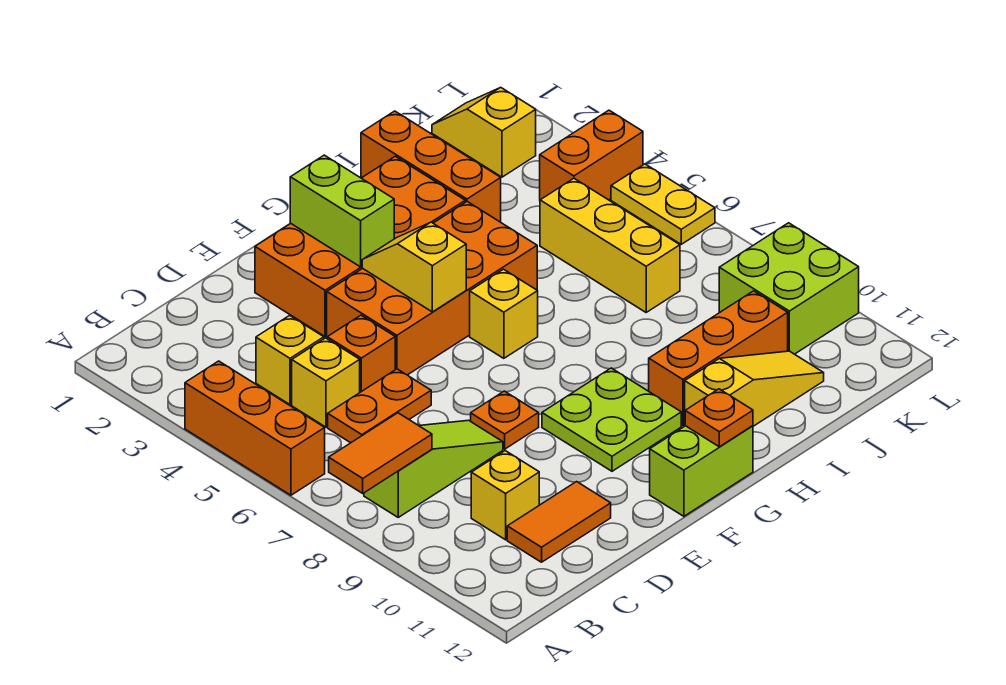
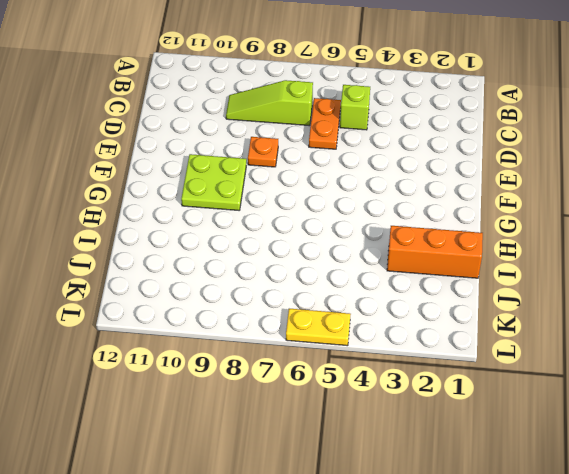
lime 1x1 brick [340,85,370,130] -> yellow 1x1 brick [292,338,360,427]
lime 1x3 slope [226,80,313,126] -> lime 1x3 slope turned to [364,420,503,517]
none -> orange 1x3 brick [185,361,325,495]
none -> yellow 1x1 brick [256,315,324,405]
none -> yellow 1x1 brick [471,451,539,540]

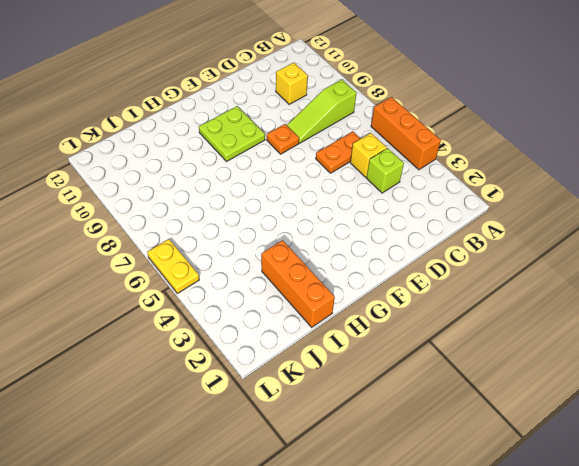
lime 1x1 brick [366,148,404,193] -> yellow 1x1 brick [256,315,324,405]
none -> orange 1x2 tile [507,482,611,562]
none -> orange 1x1 brick [327,315,395,392]
none -> orange 2x4 brick [255,156,465,336]

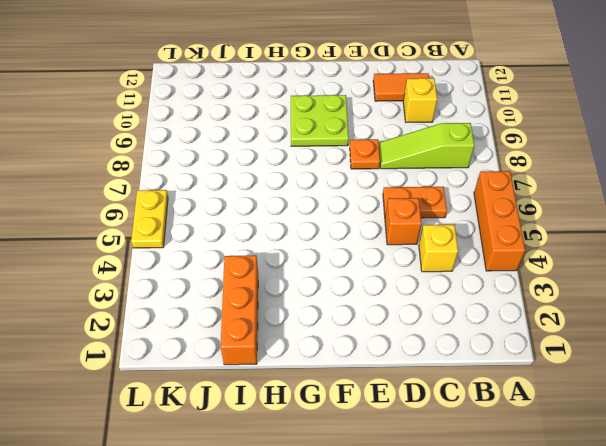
none -> yellow 1x1 brick [292,338,360,427]
none -> orange 2x4 brick [255,156,465,336]
none -> orange 2x4 brick [327,202,537,375]

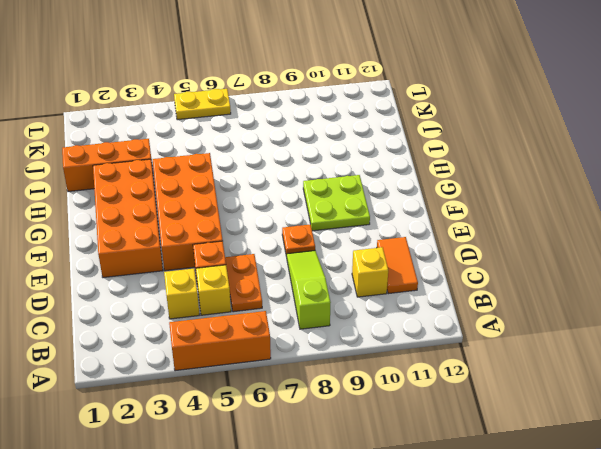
none -> lime 1x2 brick [650,426,753,516]
none -> yellow 1x1 brick [470,269,538,358]
none -> orange 1x3 brick [649,291,788,426]

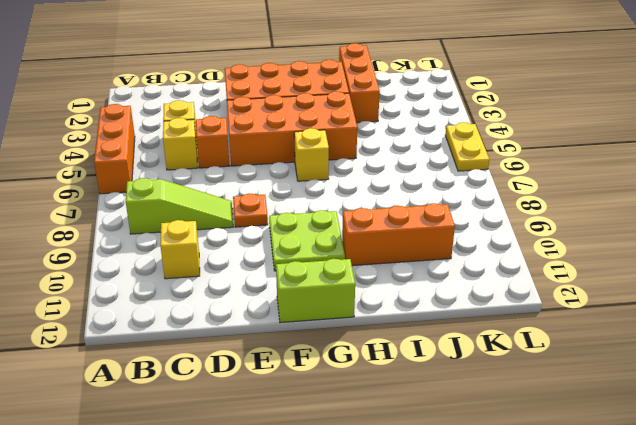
none -> orange 1x2 plate [328,369,431,443]
none -> orange 1x2 tile [507,482,611,562]
none -> yellow 1x3 slope [685,351,824,426]

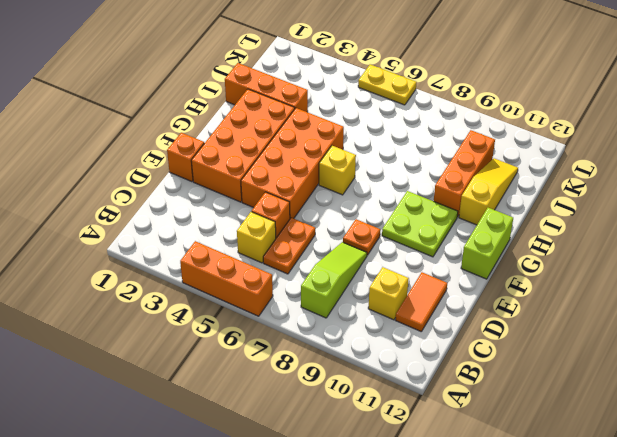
orange 1x1 brick [167,133,204,182] -> none
none -> yellow 1x1 brick [256,315,324,405]
none -> yellow 1x3 brick [540,179,680,312]
none -> yellow 1x2 slope [432,87,536,177]

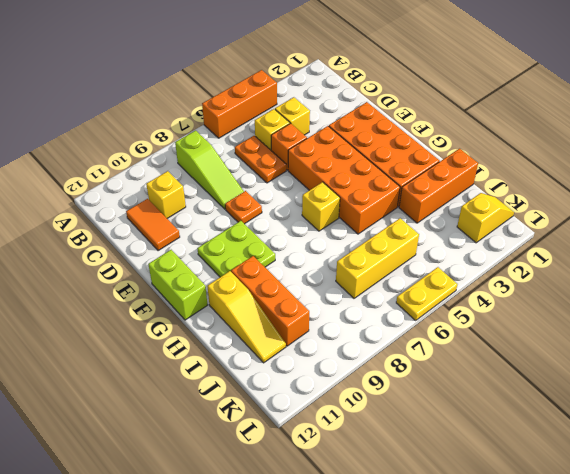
none -> orange 1x2 brick [540,110,643,200]
none -> lime 2x2 brick [719,223,859,354]
none -> orange 1x2 tile [329,413,432,493]

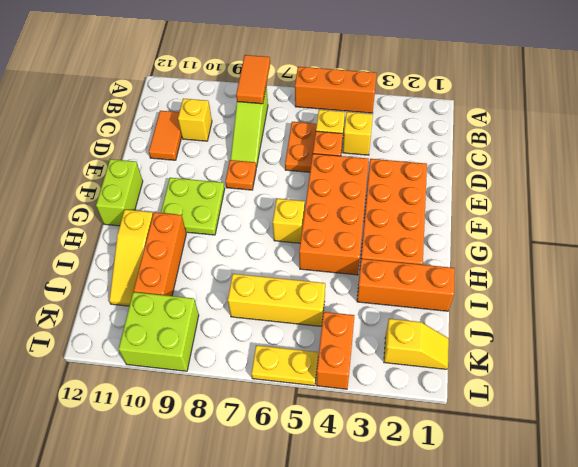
none -> lime 1x2 brick [290,155,394,267]
none -> yellow 1x2 slope [362,222,466,312]
none -> orange 1x1 plate [685,389,753,447]

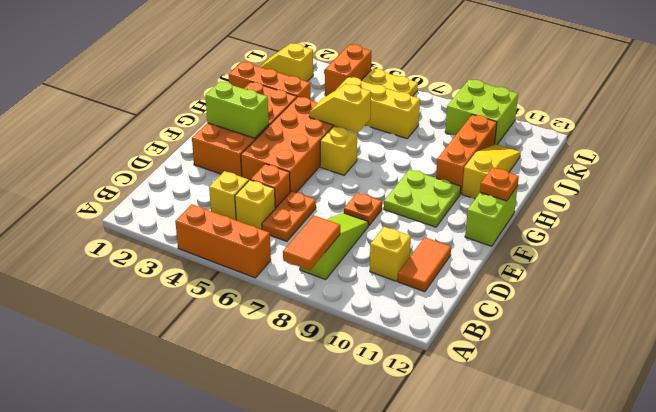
yellow 1x2 slope [309,84,371,133] -> yellow 1x2 slope moved to [362,222,466,312]

